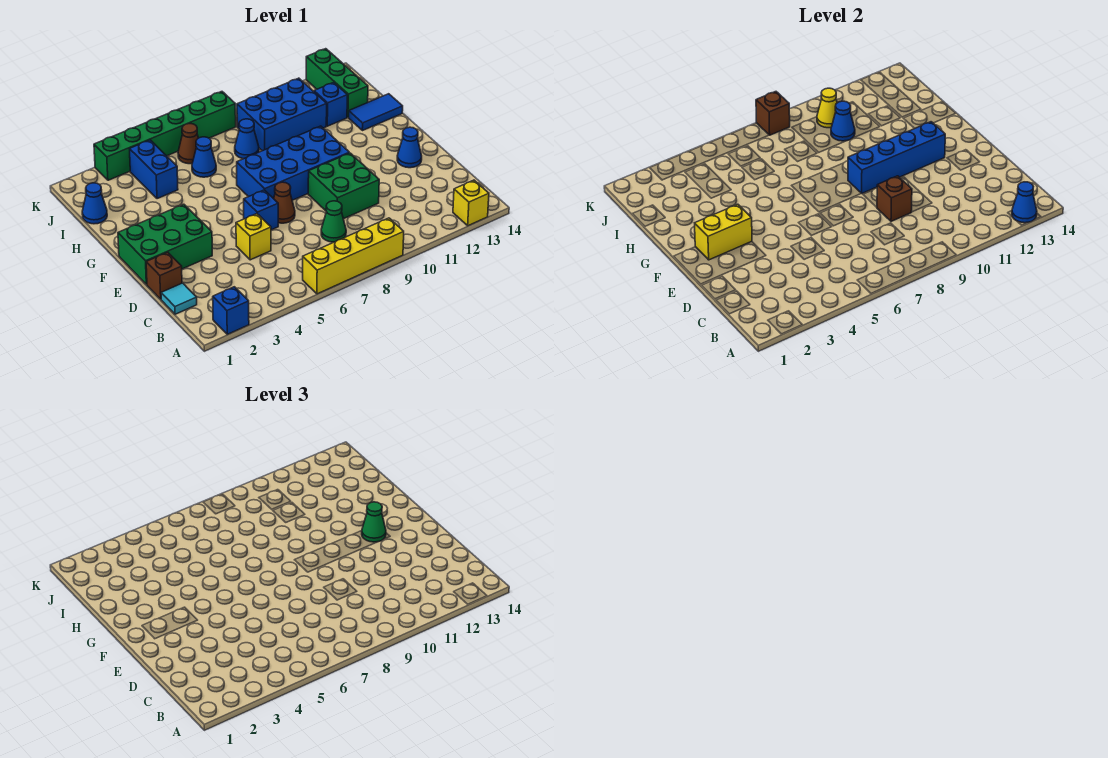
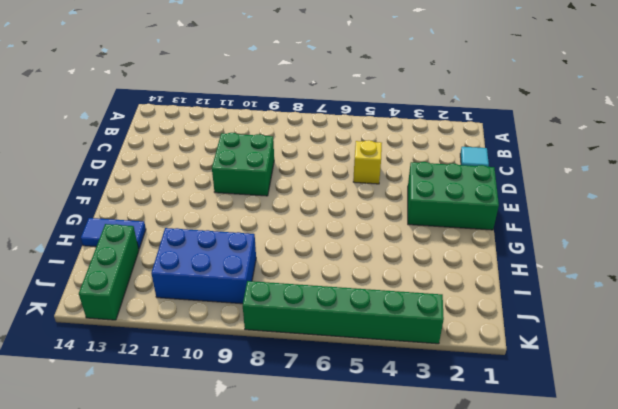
none -> blue 1x1 brick [213,287,249,334]
none -> yellow 1x4 brick [303,218,404,294]
none -> yellow 1x1 brick [453,180,489,226]
none -> green 1x1 cone [321,201,346,242]

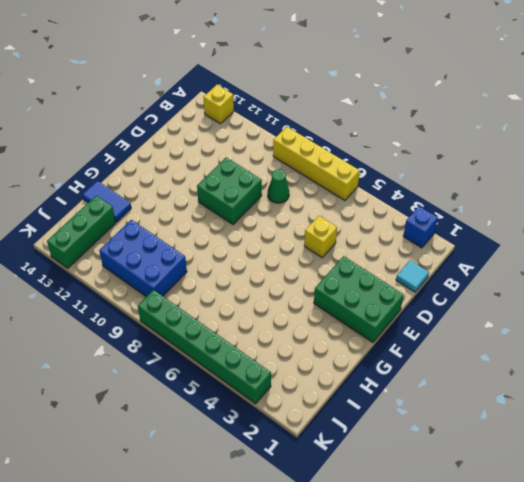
none -> brown 1x1 brick [146,252,182,299]
none -> blue 1x1 brick [244,190,278,230]
none -> brown 1x1 cone [274,182,295,223]
none -> blue 1x1 cone [397,127,422,168]

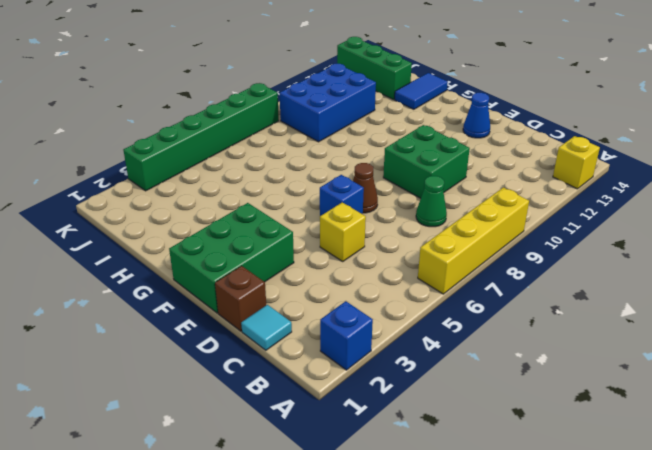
none -> blue 2x4 brick [237,126,349,200]
none -> blue 1x1 cone [82,183,107,224]
none -> blue 1x2 brick [130,140,178,199]
none -> blue 1x1 cone [192,137,216,177]

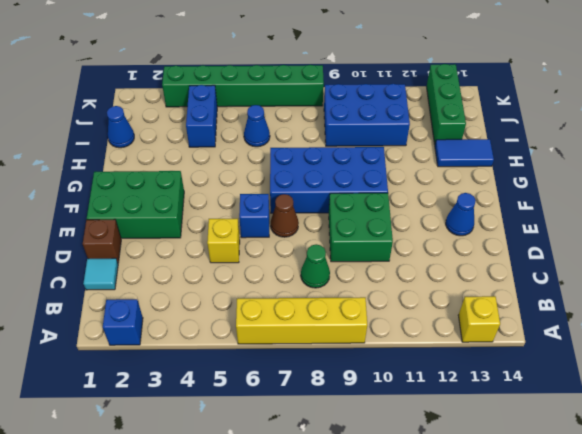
none -> blue 1x1 cone [235,119,259,159]
none -> blue 1x1 brick [314,82,347,126]
none -> brown 1x1 cone [178,124,198,164]
none -> blue 1x1 cone [1012,182,1037,223]

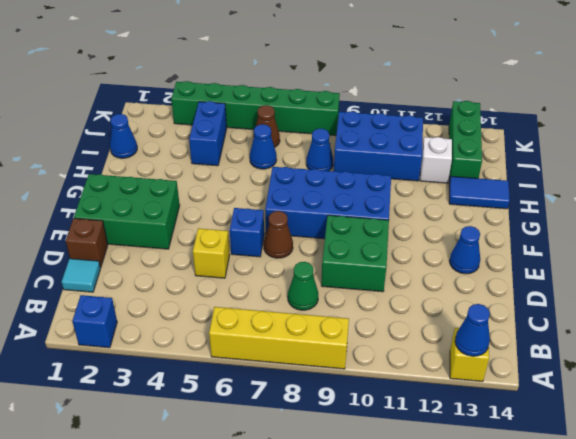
white 1x1 brick [420,137,452,183] -> blue 1x1 brick [314,82,347,126]
none -> brown 1x1 brick [877,176,912,221]
none -> yellow 1x2 brick [695,204,752,260]
none -> blue 1x4 brick [848,122,945,193]
none -> blue 1x1 cone [831,101,855,141]

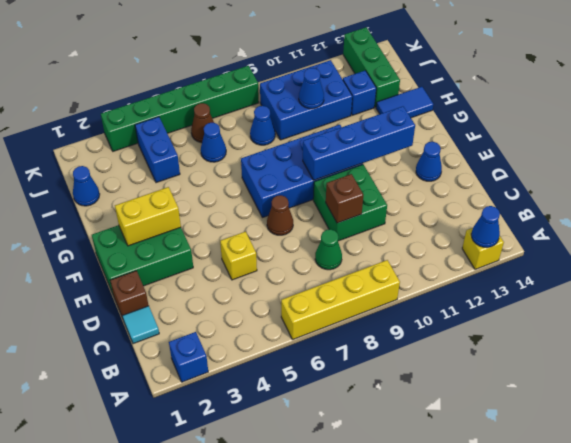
none -> blue 1x1 brick [244,190,278,230]
none -> yellow 1x1 cone [817,88,837,128]
none -> brown 1x1 brick [756,92,790,135]
none -> green 1x1 cone [362,502,386,542]

